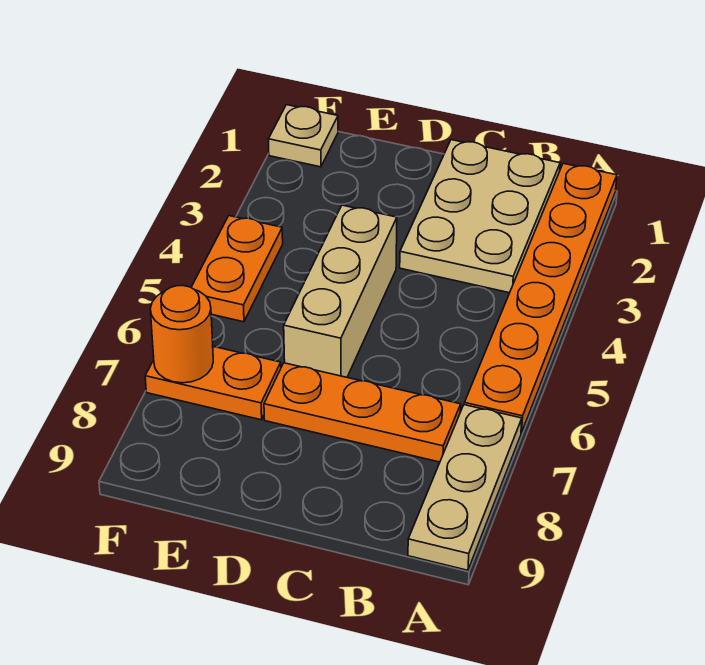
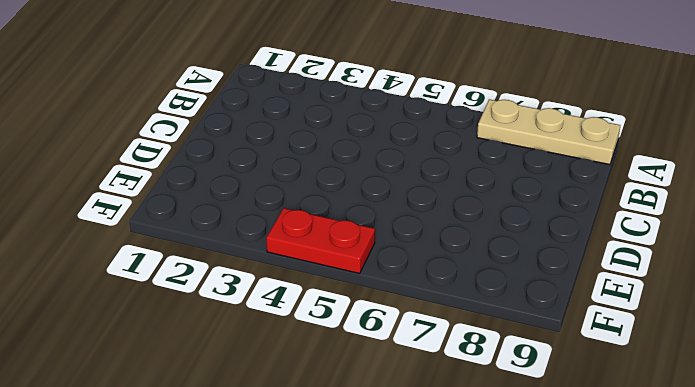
red 1x2 plate [266,208,375,273] -> orange 1x2 plate [191,216,283,322]
none -> orange 1x6 plate [464,163,617,433]
none -> tan 2x3 plate [400,140,560,293]

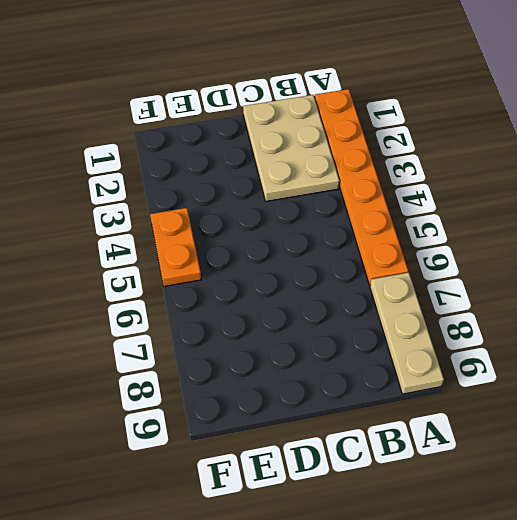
none -> orange 1x3 plate [264,363,461,462]
none -> tan 1x3 brick [284,205,397,377]

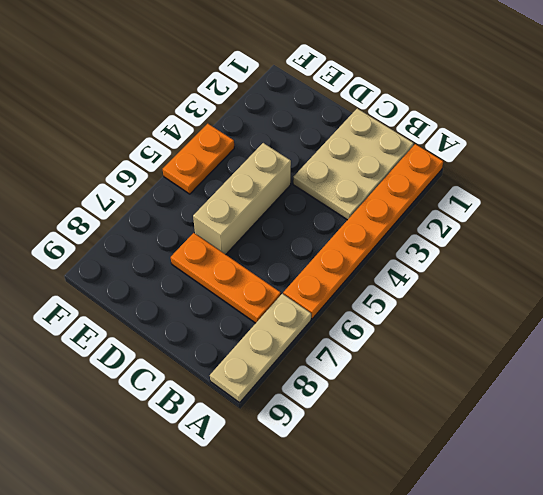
none -> orange 1x2 plate [145,347,281,420]
none -> tan 1x1 plate [268,105,338,167]

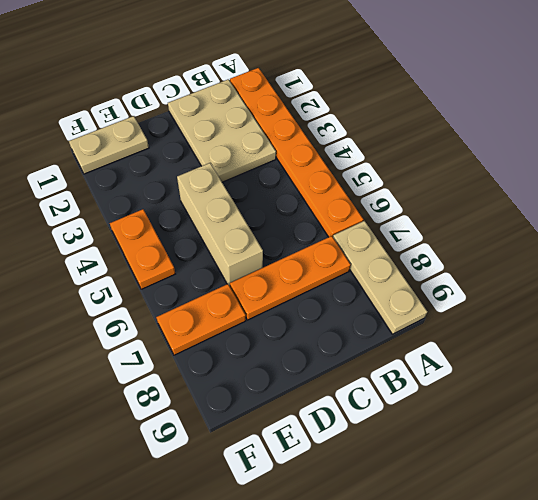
tan 1x2 plate [69,116,149,174] -> tan 1x1 plate [268,105,338,167]
none -> orange 1x1 round brick [150,286,213,383]

